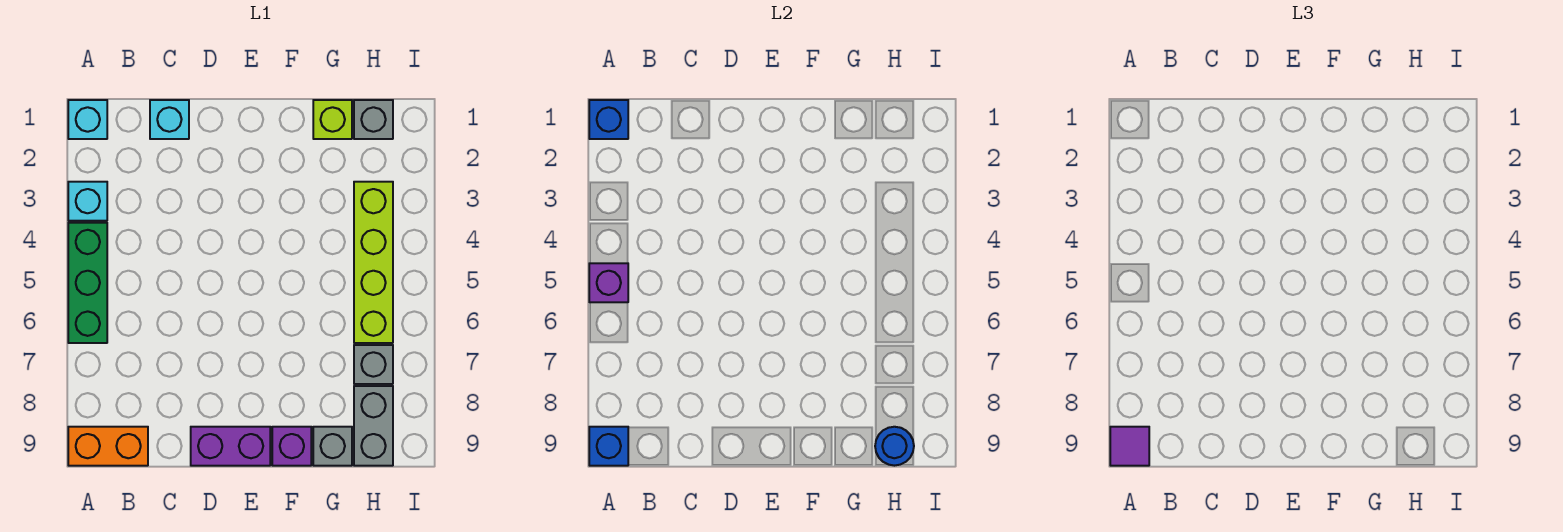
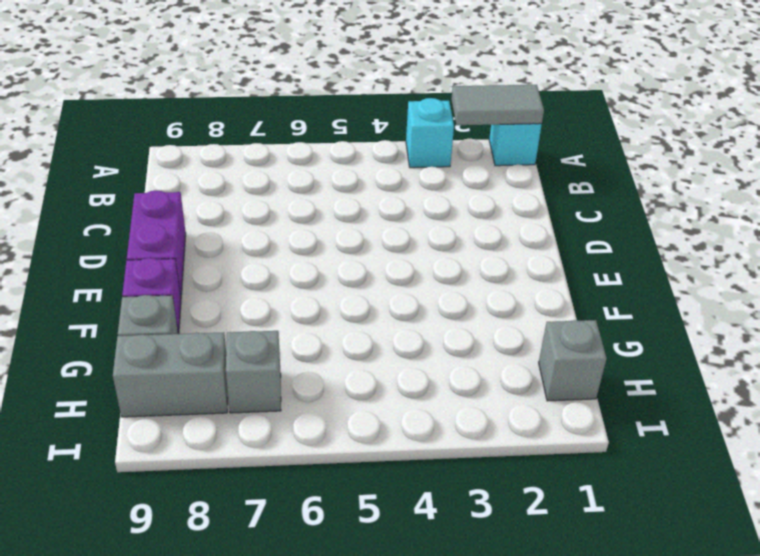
grey 1x2 tile [451,85,544,125] -> blue 1x1 brick [589,100,628,139]
none -> green 1x3 brick [68,223,107,343]
none -> orange 1x2 brick [68,427,148,466]
none -> cyan 1x1 brick [150,100,189,139]

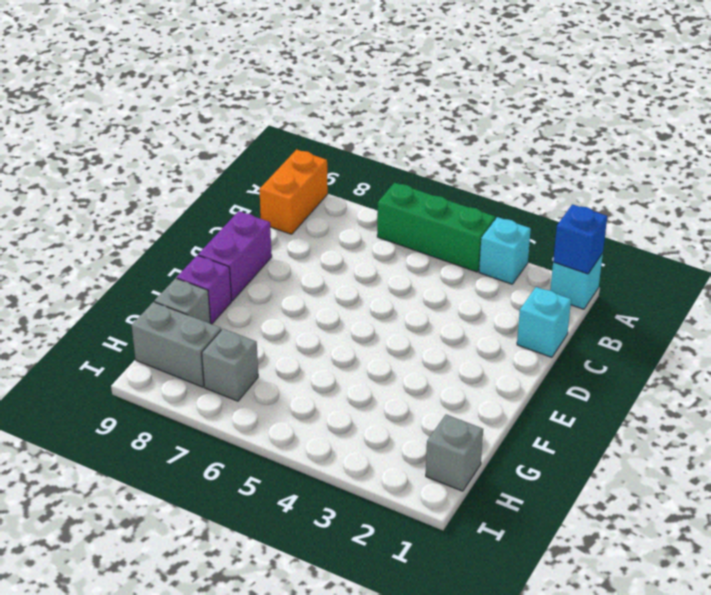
none -> lime 1x1 brick [313,100,352,139]
none -> lime 1x4 brick [354,182,393,343]
none -> purple 1x1 brick [589,263,628,302]

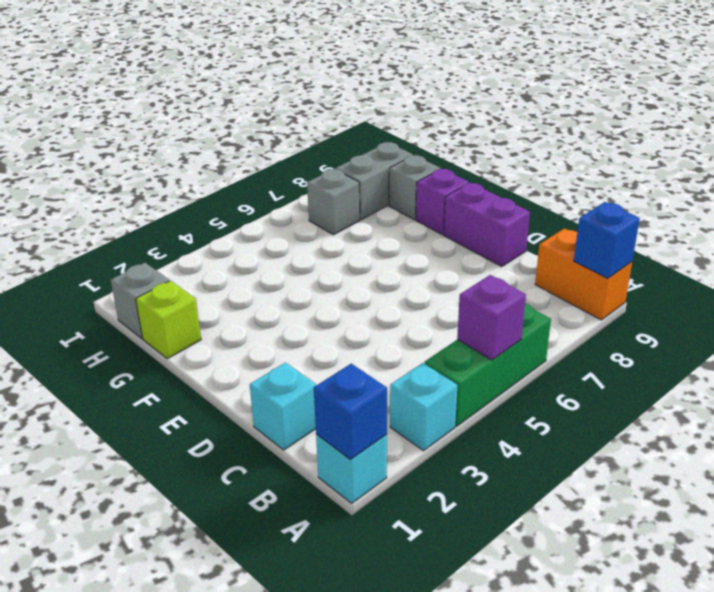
none -> lime 1x4 brick [354,182,393,343]
none -> blue 1x1 round brick [875,427,914,466]
none -> purple 1x1 tile [1110,427,1149,466]

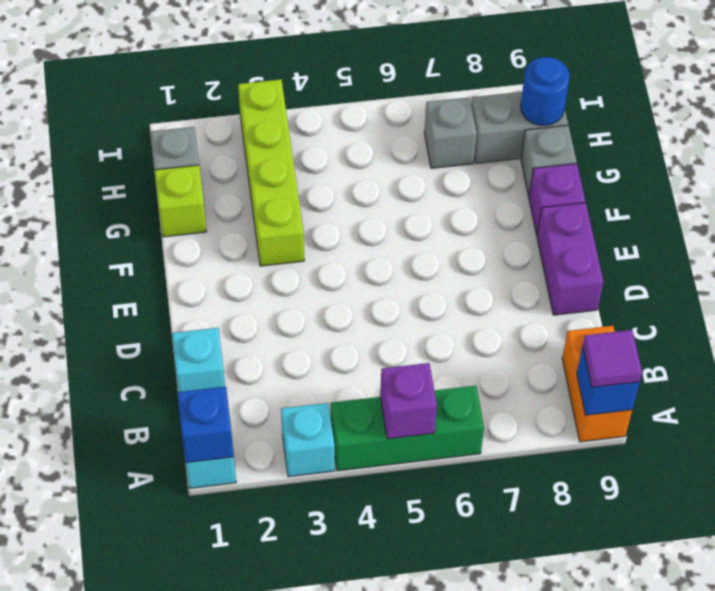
lime 1x4 brick [238,80,304,266] -> lime 1x4 brick turned to [354,182,393,343]

